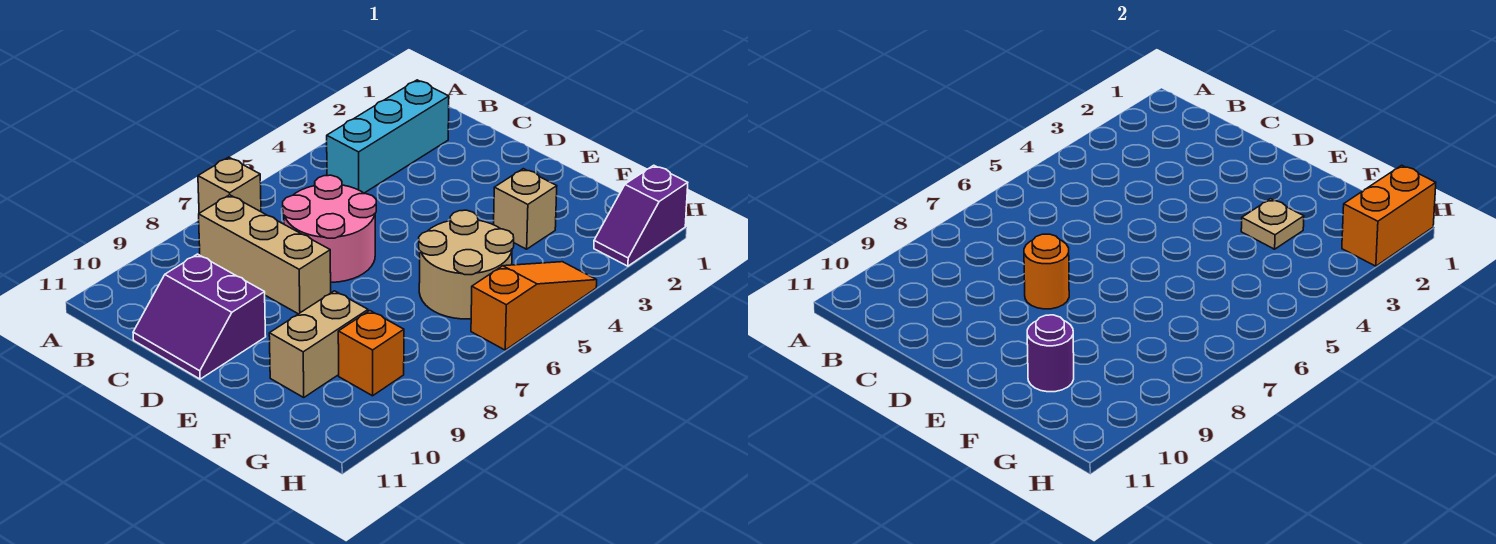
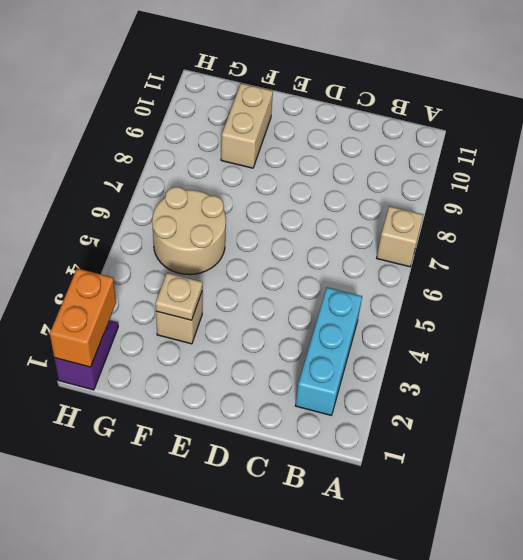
none -> tan 1x3 brick [199,195,331,314]
none -> pink 2x2 round brick [283,175,376,282]
none -> purple 2x2 slope [133,254,266,379]

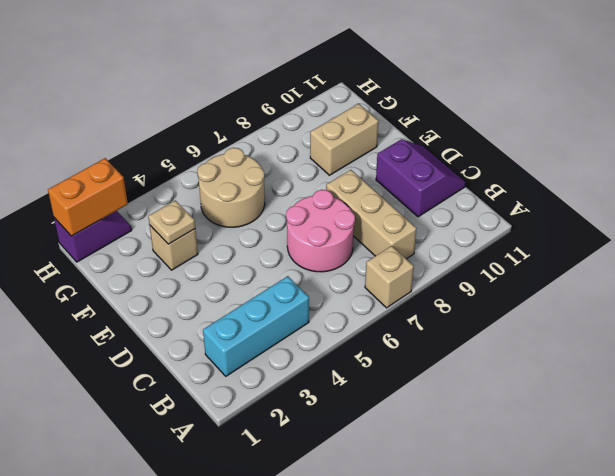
none -> orange 1x1 brick [338,311,404,396]
none -> orange 1x3 slope [471,262,597,350]
none -> orange 1x1 round brick [1024,234,1069,309]

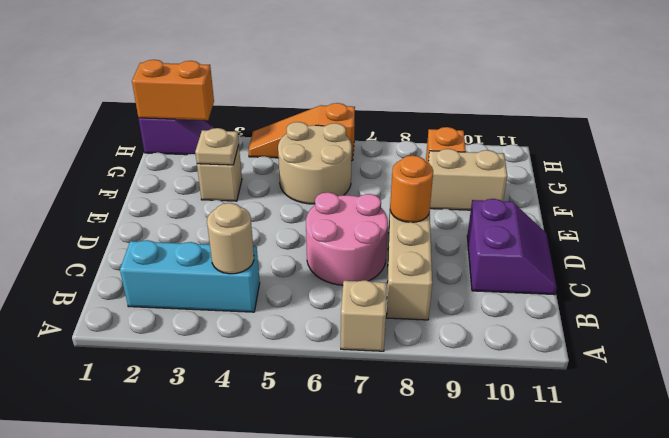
tan 1x1 round brick [207,203,254,274] -> none
none -> purple 1x1 round brick [1027,315,1074,392]

